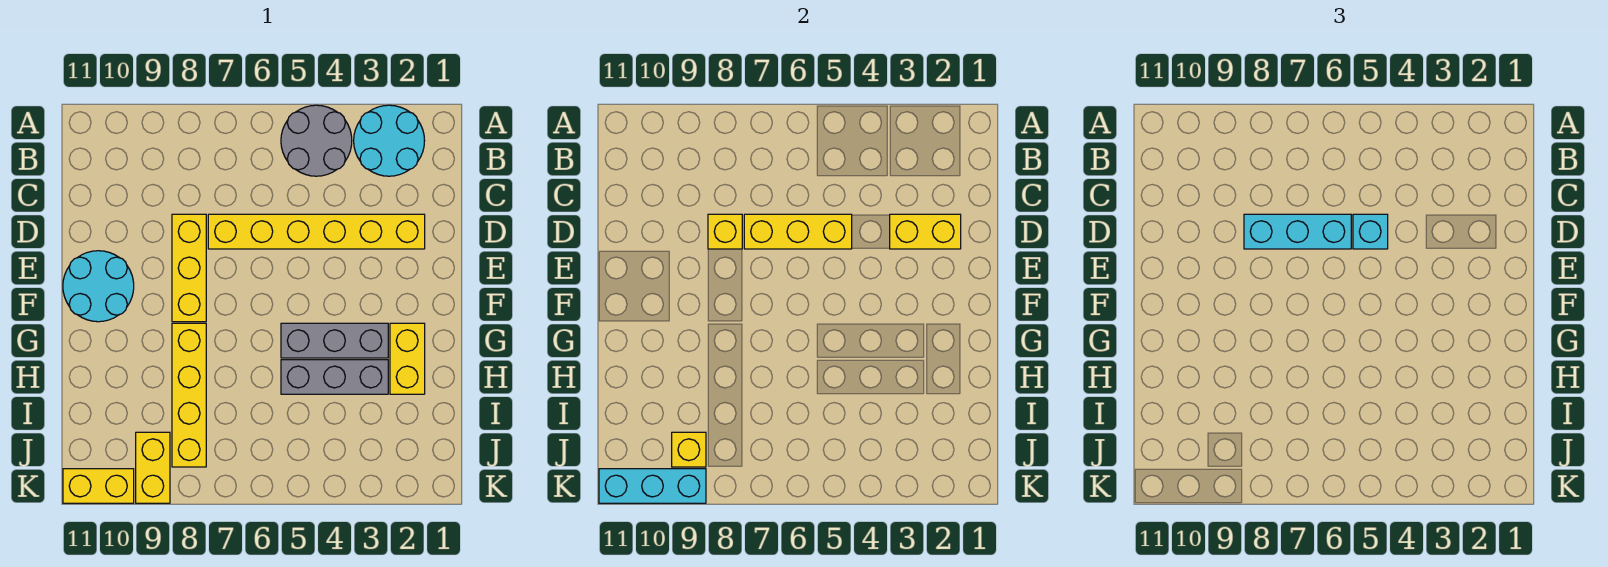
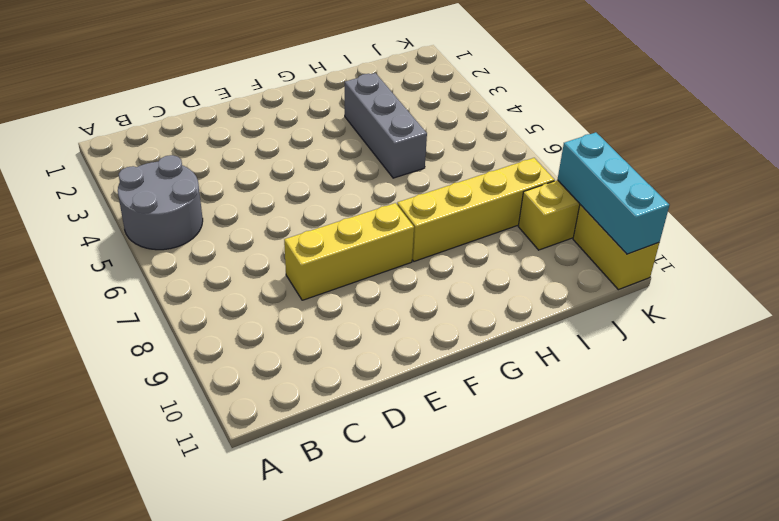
none -> cyan 2x2 round brick [354,105,425,176]
none -> yellow 1x6 brick [208,214,425,249]
none -> cyan 2x2 round brick [63,251,134,322]

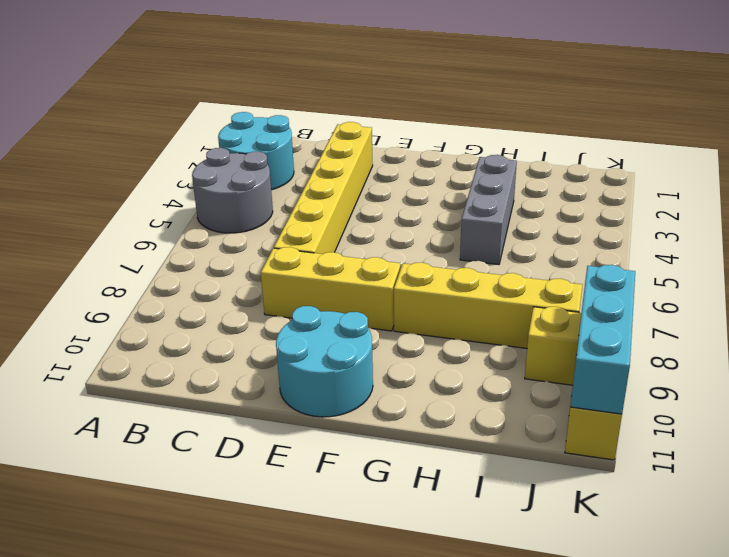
none -> yellow 1x2 brick [390,323,425,394]
none -> grey 1x3 brick [281,323,388,358]
none -> yellow 1x2 brick [890,214,961,249]

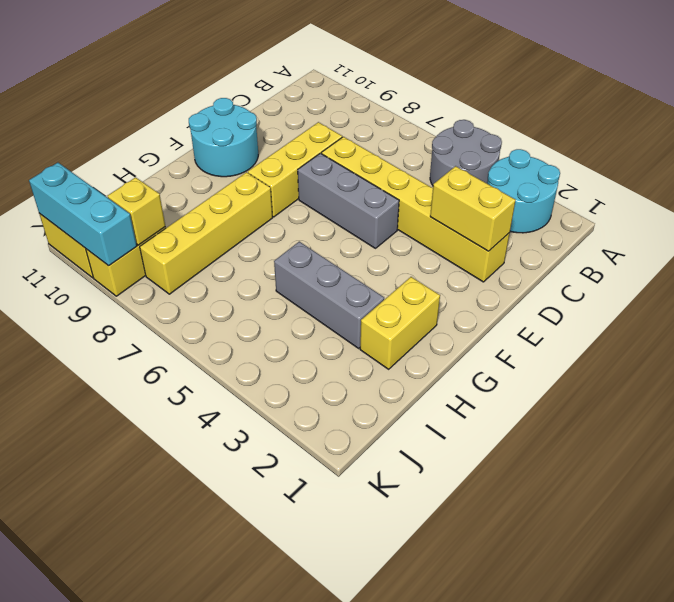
grey 1x3 brick [298,153,399,248] -> grey 1x3 brick moved to [281,323,388,358]
none -> yellow 1x3 brick [744,214,852,249]
none -> yellow 1x1 brick [708,214,742,249]
none -> cyan 1x1 brick [1353,214,1388,249]

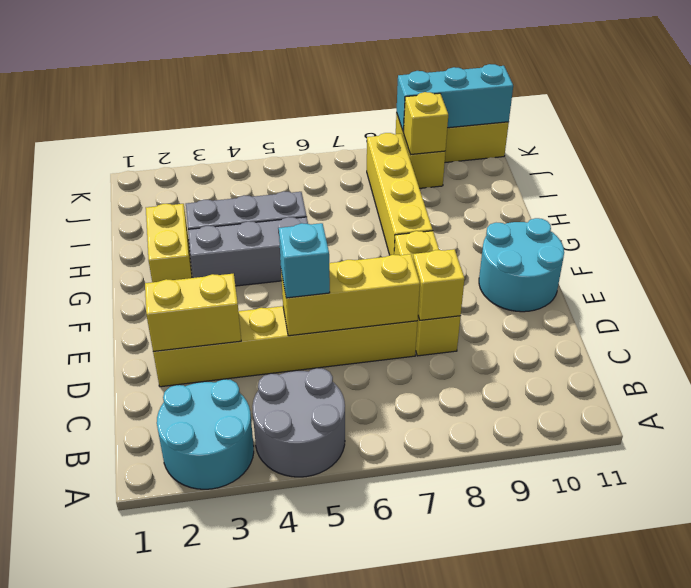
none -> cyan 1x3 brick [1244,214,1351,249]

